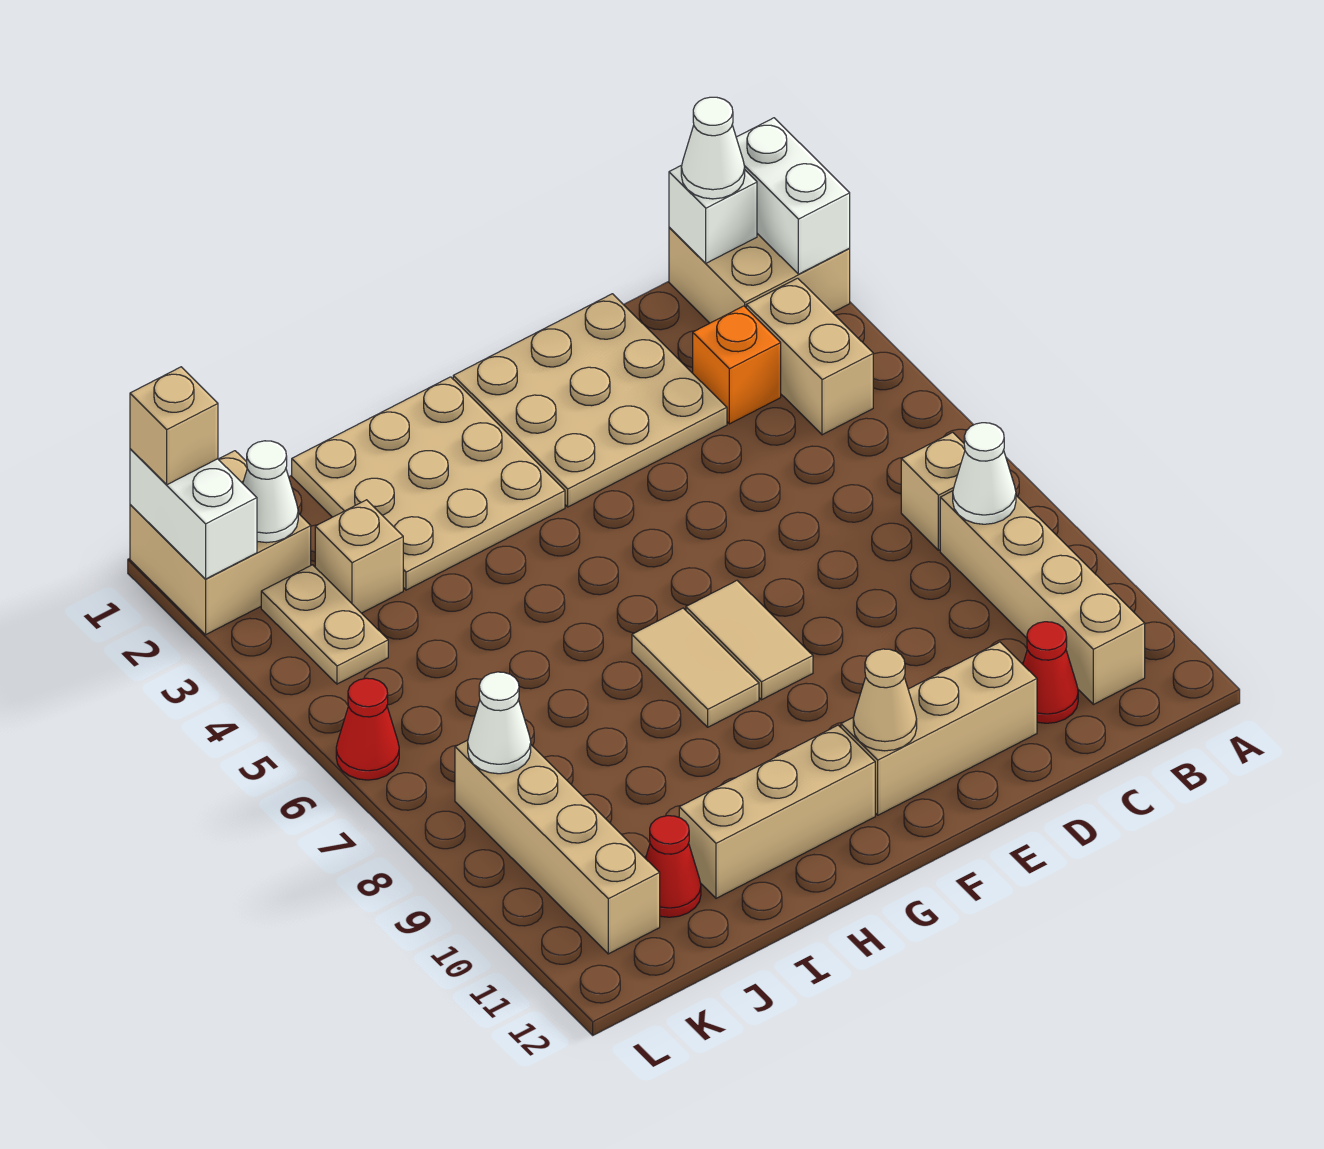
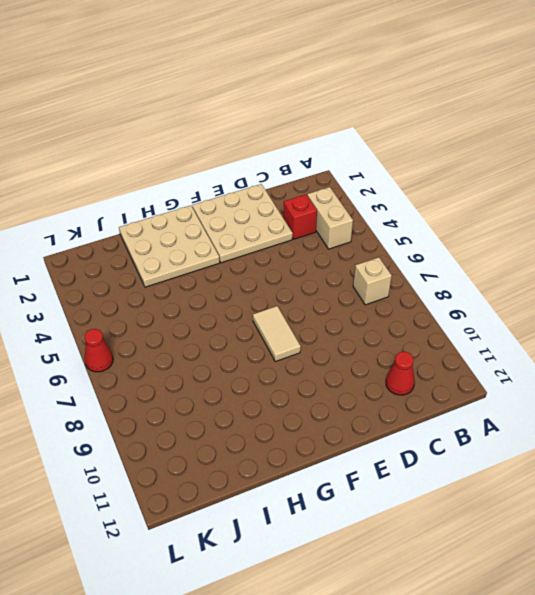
red 1x1 brick [283,194,317,239] -> orange 1x1 brick [693,306,781,424]
none -> tan 2x2 brick [669,227,850,323]
none -> tan 1x4 brick [940,491,1145,704]
none -> tan 1x3 brick [841,642,1037,815]

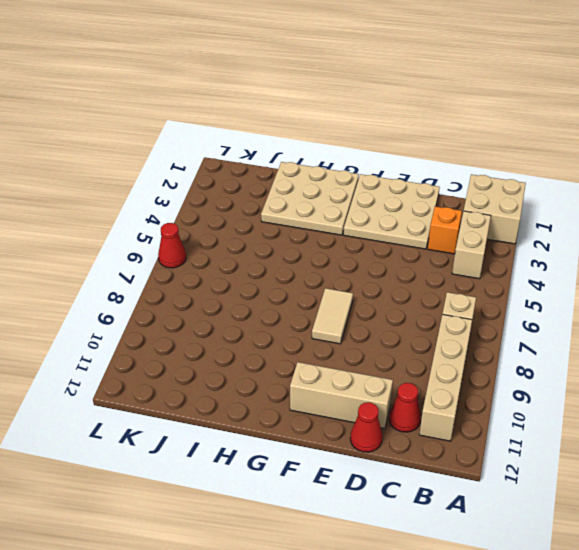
red 1x1 cone [350,402,382,452] -> red 1x1 cone moved to [645,816,701,917]
none -> tan 1x2 tile [632,608,759,727]
none -> tan 1x3 brick [679,725,875,898]
none -> tan 1x1 brick [315,500,403,613]

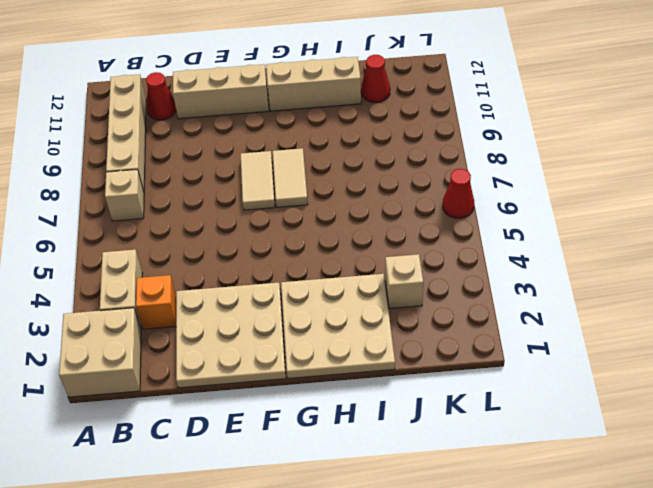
none -> tan 2x2 brick [130,451,311,635]
none -> tan 1x2 plate [261,565,388,684]
none -> tan 1x4 brick [455,740,660,954]

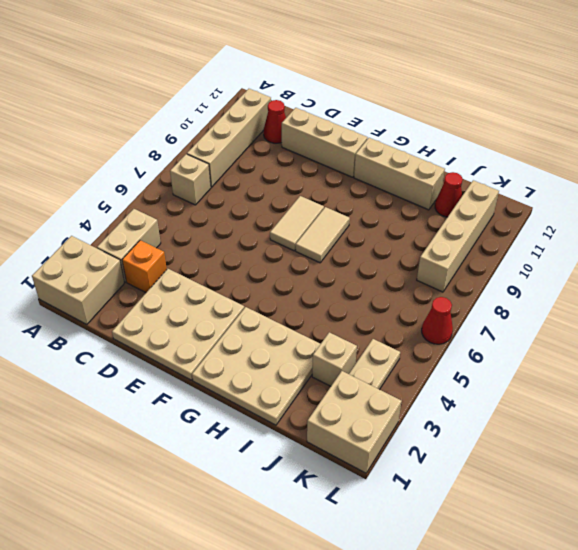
none -> white 1x2 brick [736,118,850,274]
none -> white 1x1 brick [669,165,757,263]
none -> white 1x1 cone [953,423,1016,524]

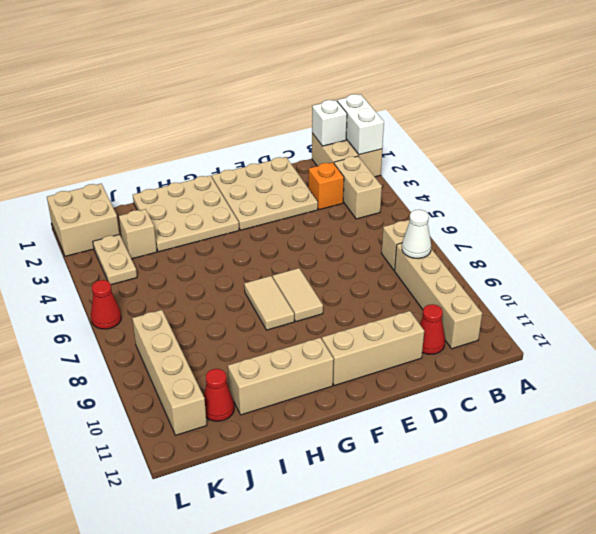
none -> tan 1x1 cone [853,649,917,751]
none -> white 1x1 cone [243,441,298,543]
none -> white 1x1 cone [468,672,531,774]

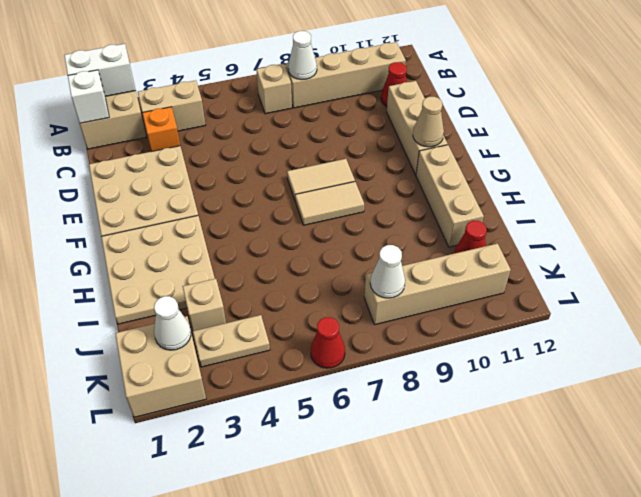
none -> white 1x2 brick [130,449,257,579]
none -> white 1x1 cone [681,97,745,199]
none -> tan 1x1 brick [130,367,218,485]

